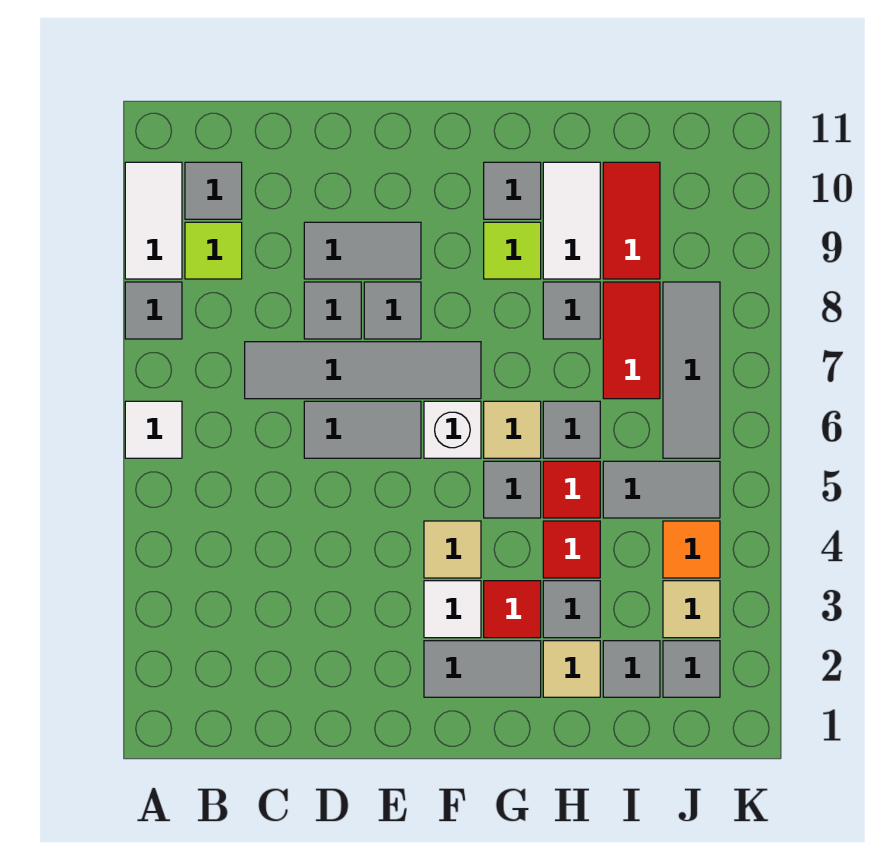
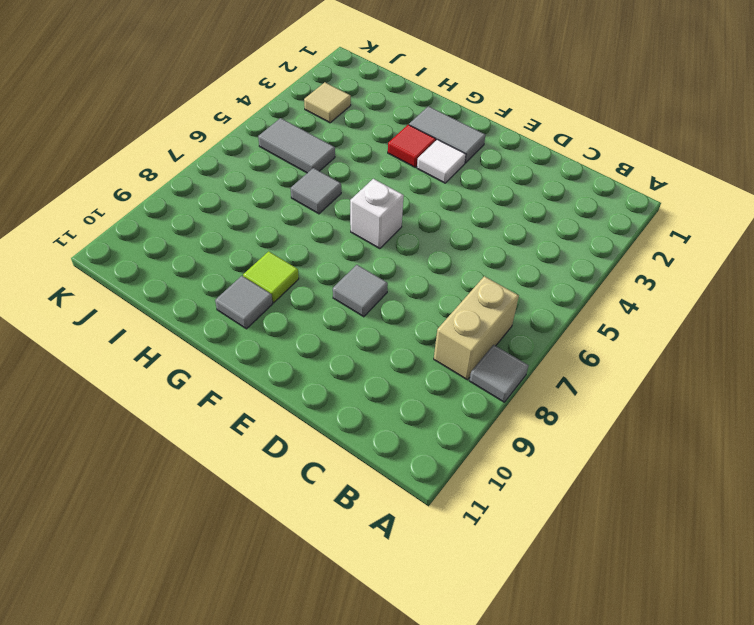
tan 1x2 brick [434,276,519,380] -> none
none -> white 1x1 tile [125,401,182,458]
none -> white 1x2 tile [125,162,182,279]
none -> lime 1x1 tile [185,222,242,279]
none -> grey 1x1 tile [185,162,242,219]

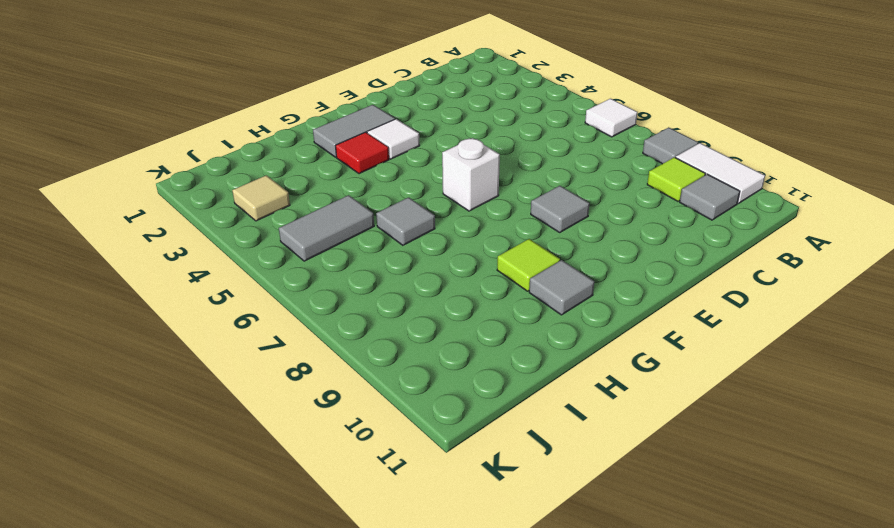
none -> grey 1x4 tile [245,342,481,399]
none -> grey 1x2 tile [304,401,421,458]
none -> grey 1x1 tile [304,282,361,339]
none -> grey 1x2 tile [304,222,421,279]

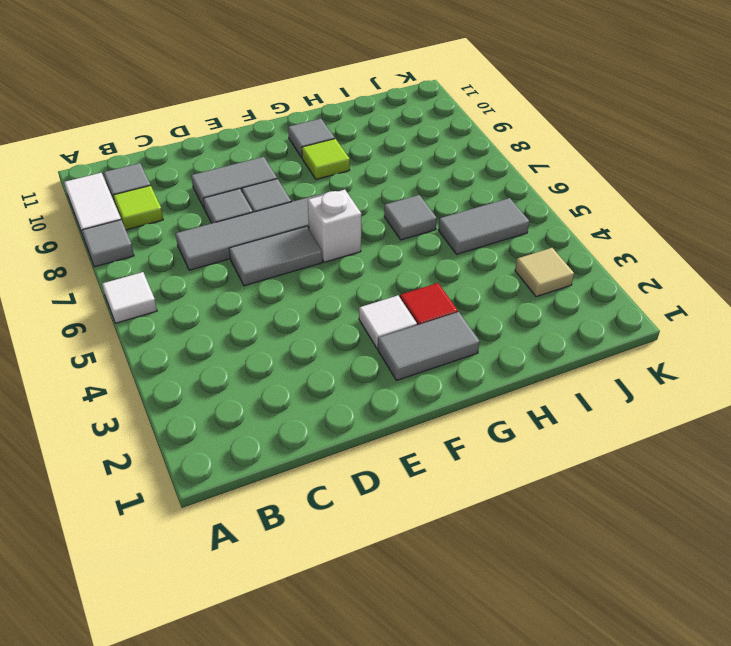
none -> tan 1x1 tile [424,521,481,578]
none -> grey 1x1 tile [484,461,541,518]
none -> tan 1x1 tile [484,401,541,458]
none -> tan 1x1 tile [543,641,600,697]

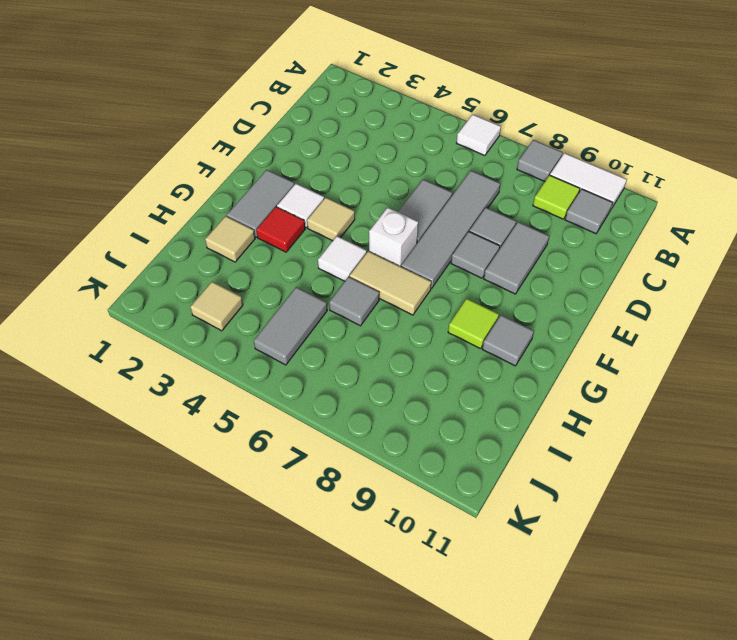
white 1x1 tile [318,236,367,281] -> grey 1x1 tile [484,461,541,518]
tan 1x2 tile [350,251,431,315] -> tan 1x1 tile [484,401,541,458]
none -> grey 1x1 tile [543,581,600,638]
none -> red 1x1 tile [543,521,600,578]
none -> red 1x1 tile [543,461,600,518]
none -> grey 1x1 tile [543,282,600,339]

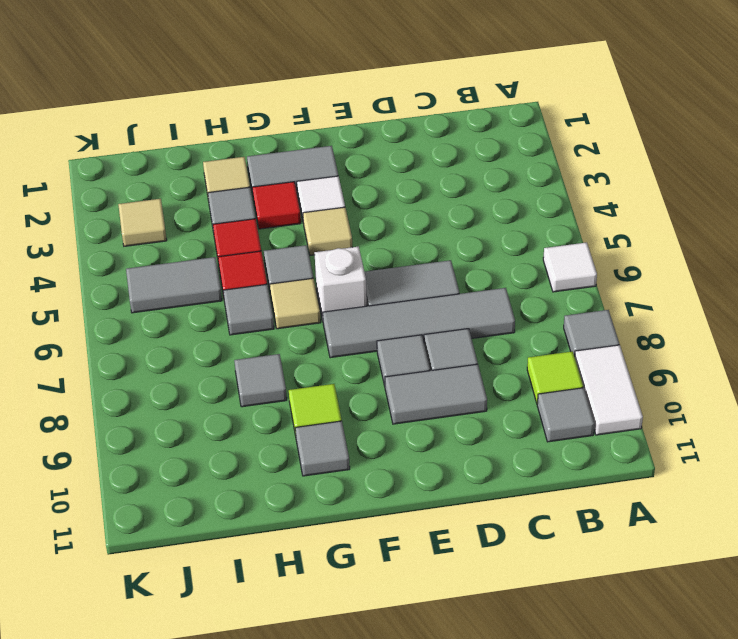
none -> white 1x2 tile [543,162,600,279]
none -> grey 1x1 tile [603,641,660,697]
none -> red 1x2 tile [603,282,660,399]
none -> red 1x2 tile [603,162,660,279]

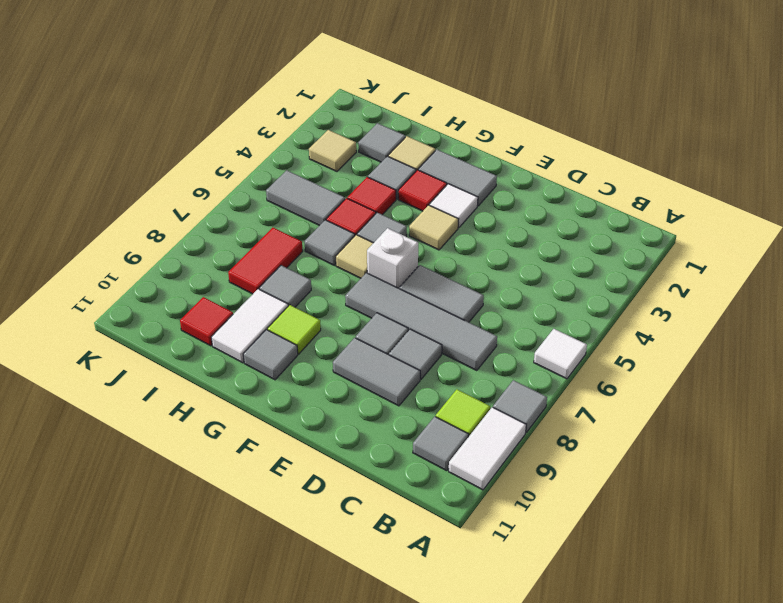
red 1x1 tile [180,297,233,346] -> red 1x2 tile [603,162,660,279]
none -> grey 1x1 tile [663,641,720,697]
none -> orange 1x1 tile [663,521,720,578]
none -> grey 1x3 tile [663,282,720,458]

